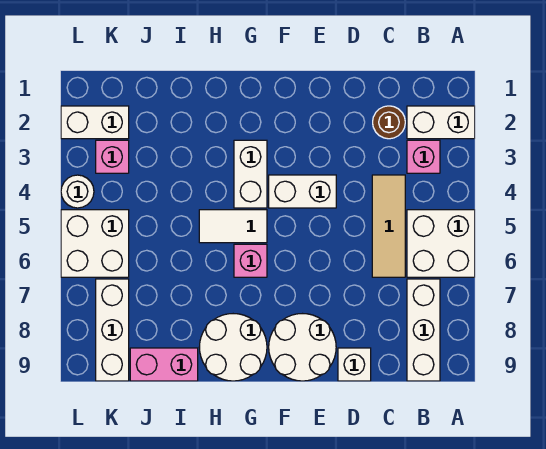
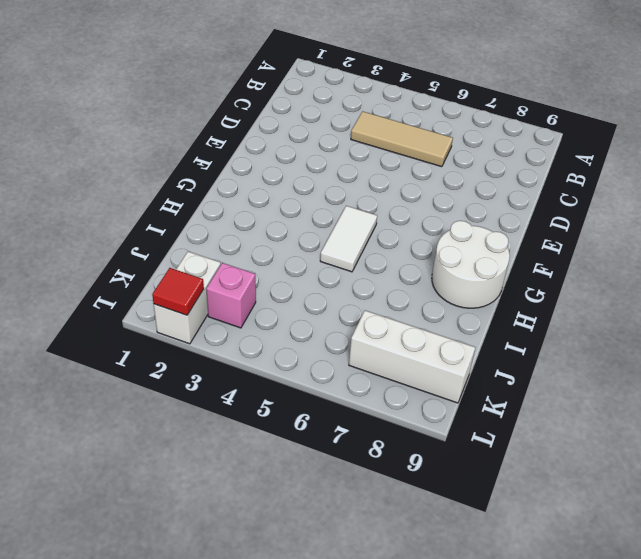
red 1x1 tile [152,268,204,315] -> none
none -> white 1x2 brick [407,106,475,139]
none -> white 2x2 brick [407,210,475,277]
none -> pink 1x1 brick [407,140,440,173]

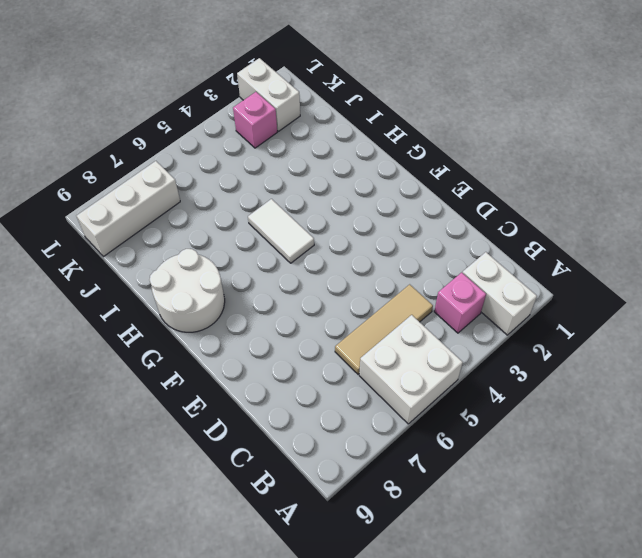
none -> white 1x3 brick [407,279,440,381]
none -> brown 1x1 round brick [373,106,405,139]
none -> white 1x1 brick [338,348,371,381]

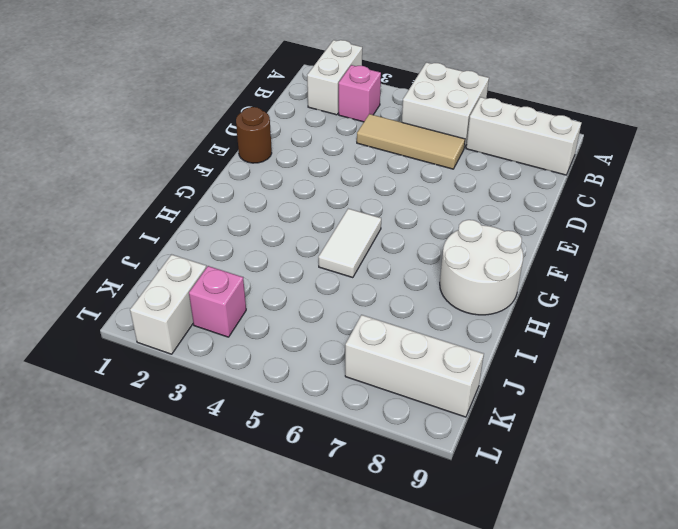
brown 1x1 round brick [236,107,272,163] -> brown 1x1 round brick moved to [373,106,405,139]
none -> white 1x1 brick [338,348,371,381]
none -> white 1x2 brick [269,175,336,208]
none -> white 2x2 round brick [269,314,336,381]

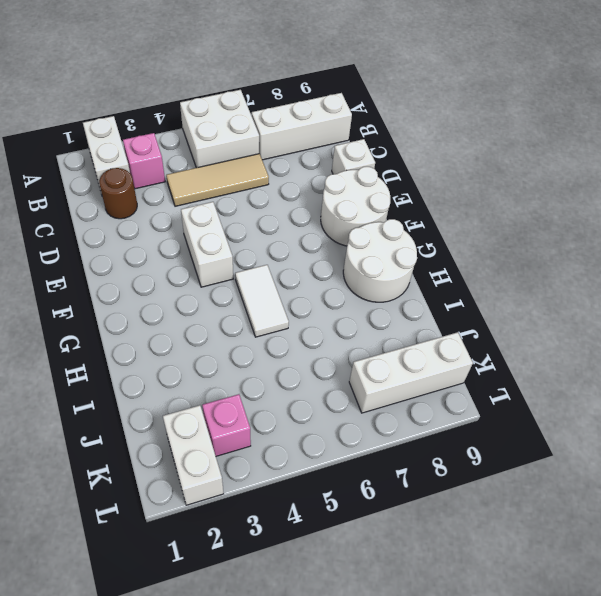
none -> white 1x2 brick [234,140,267,208]
none -> pink 1x1 brick [234,244,267,277]
none -> pink 1x2 brick [130,348,198,381]

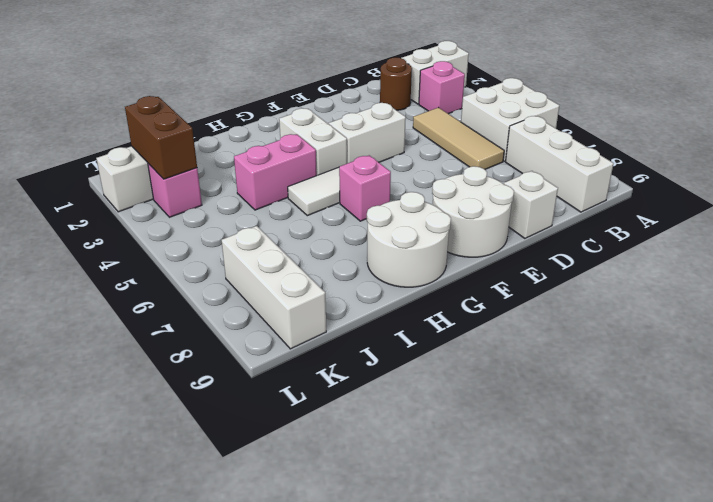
pink 1x2 brick [234,134,317,210] -> pink 1x2 brick moved to [130,348,198,381]
brown 1x2 brick [125,96,197,179] -> none
none -> white 2x2 brick [61,210,129,277]
none -> white 1x1 round brick [61,175,94,208]

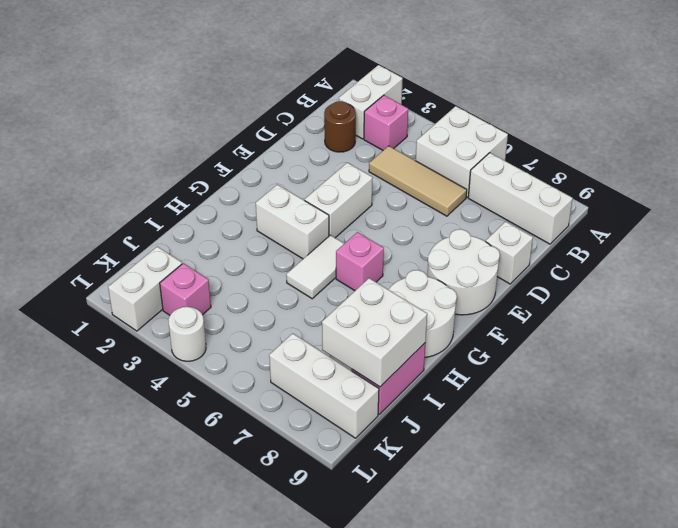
white 2x2 brick [322,278,427,387] -> white 2x2 brick moved to [61,210,129,277]

